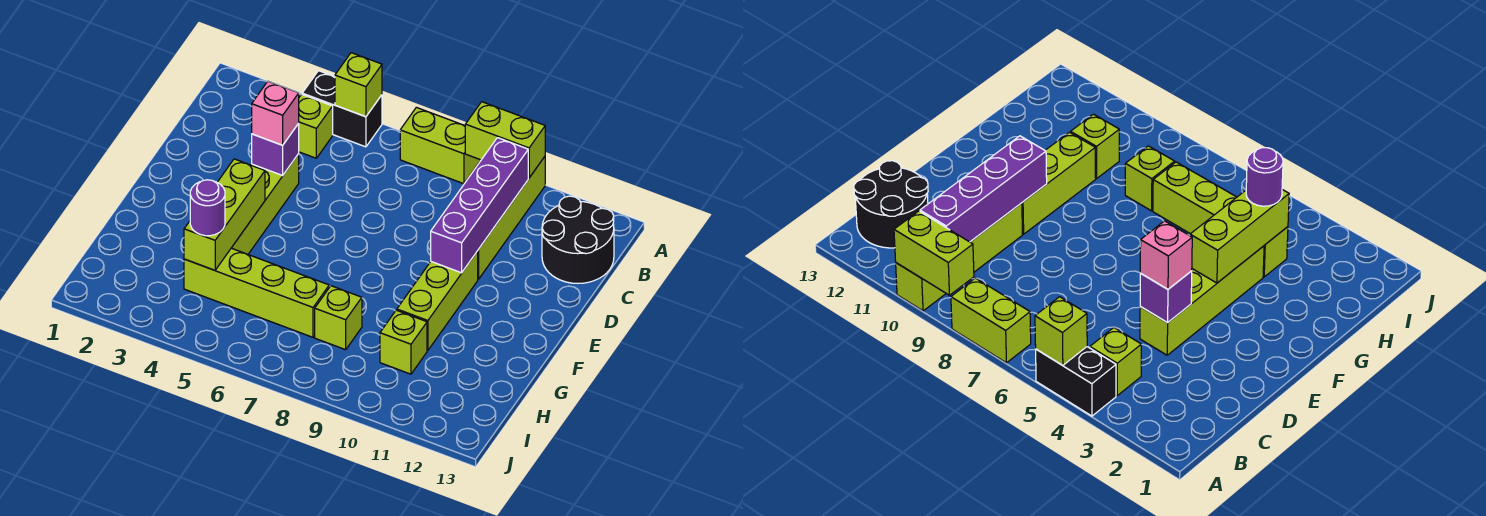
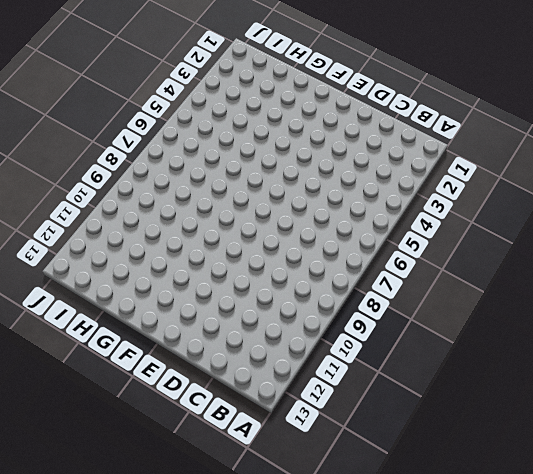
none -> black 1x2 brick [302,71,382,147]
none -> lime 1x2 brick [400,107,480,184]
none -> lime 1x4 brick [478,157,545,279]

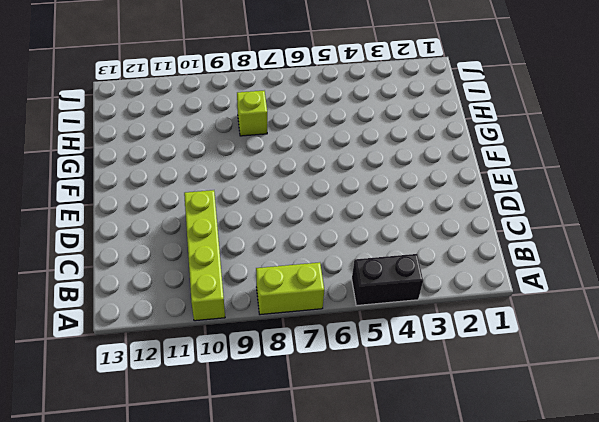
none -> lime 1x1 brick [298,94,333,158]
none -> black 2x2 round brick [542,196,614,283]
none -> lime 1x4 brick [232,154,299,254]

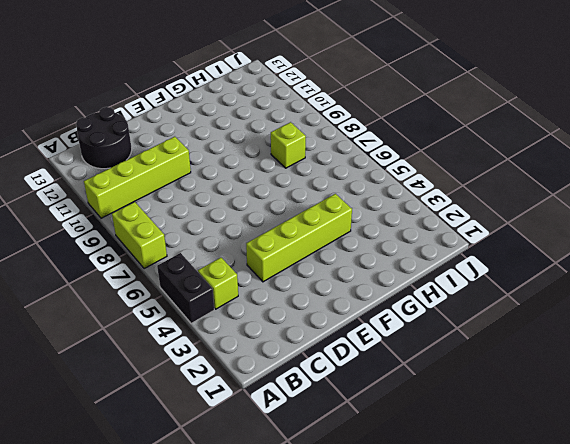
none -> lime 1x3 brick [397,251,478,350]
none -> lime 1x4 brick [184,248,329,337]
none -> lime 1x1 brick [380,310,427,374]

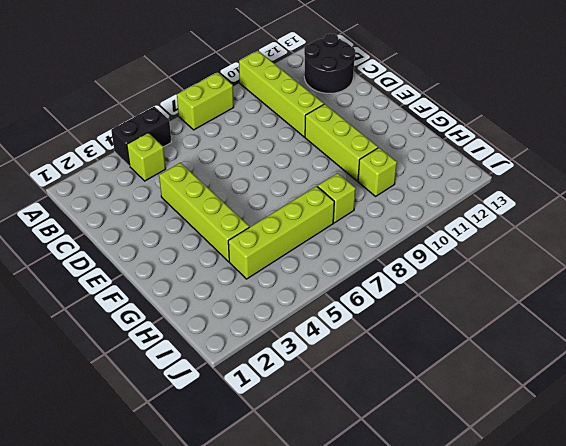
none -> lime 1x1 brick [335,53,382,117]
none -> lime 1x2 brick [465,102,545,178]
none -> purple 1x4 brick [431,138,528,273]

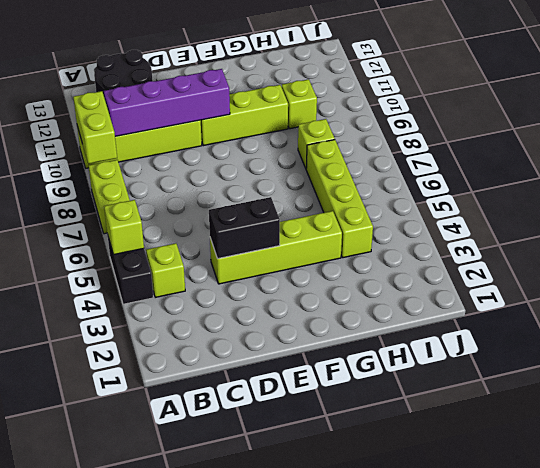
black 1x2 brick [209,197,280,259] -> purple 1x1 brick [252,124,299,176]
none -> lime 1x3 brick [184,159,265,270]
none -> pink 1x1 brick [252,81,299,145]
none -> purple 1x1 round brick [190,180,225,236]

